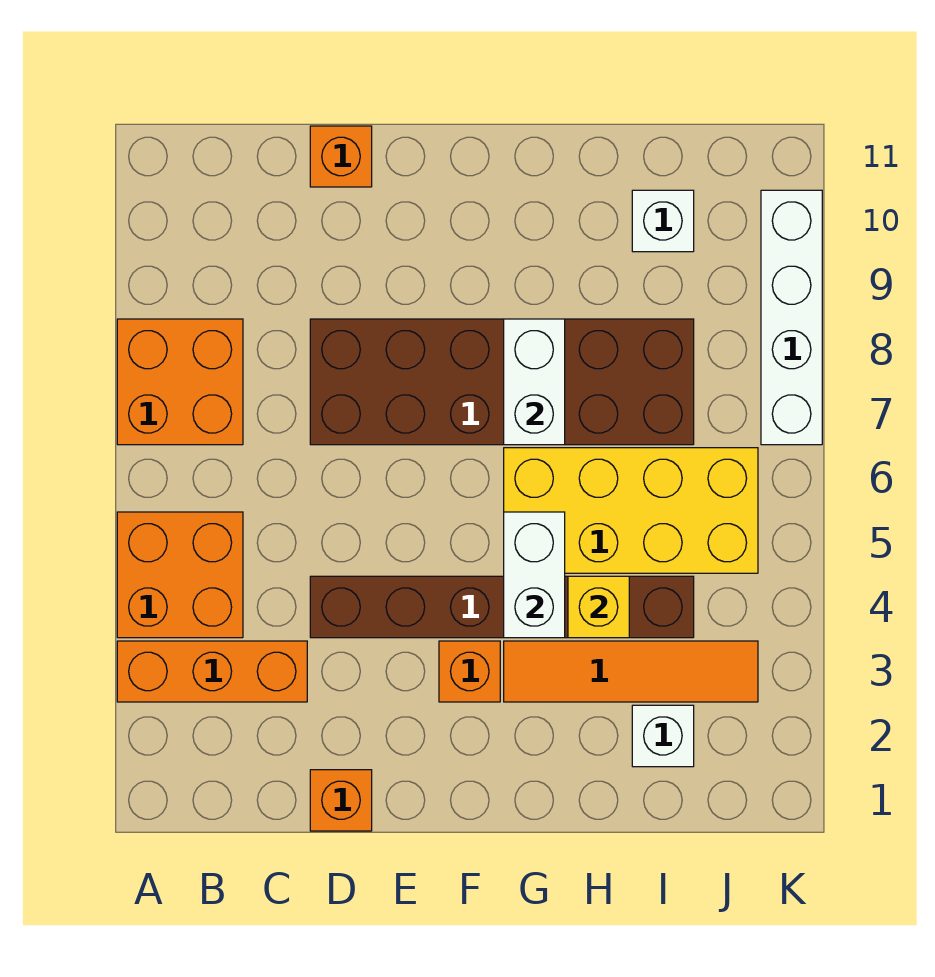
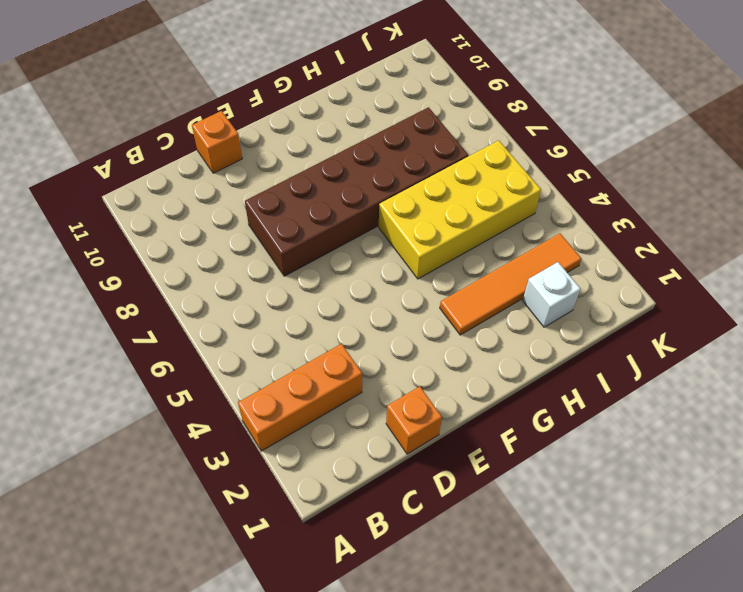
none -> orange 2x2 brick [117,512,243,638]
none -> orange 2x2 brick [117,319,243,445]
none -> brown 1x6 brick [310,576,694,638]

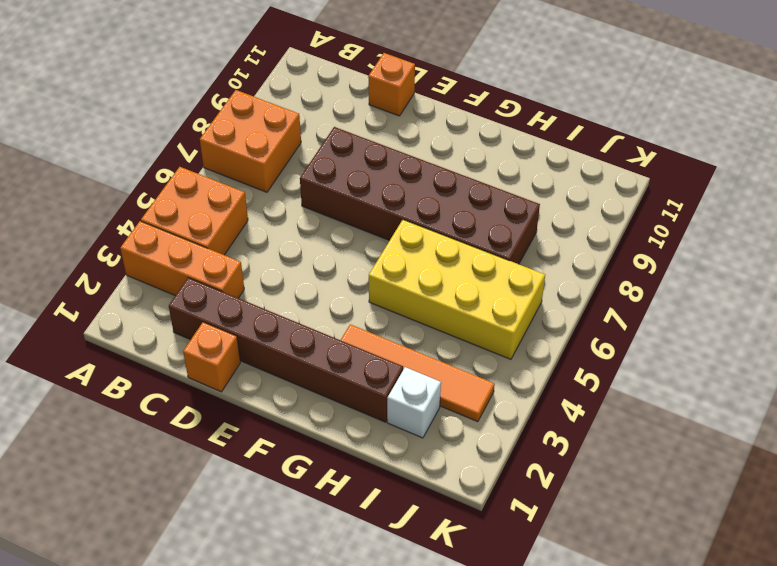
brown 1x6 brick [169,278,403,422] -> brown 1x6 brick moved to [310,576,694,638]
none -> orange 1x1 brick [439,641,500,702]
none -> white 1x1 brick [632,190,694,252]
none -> white 1x4 brick [761,190,822,445]

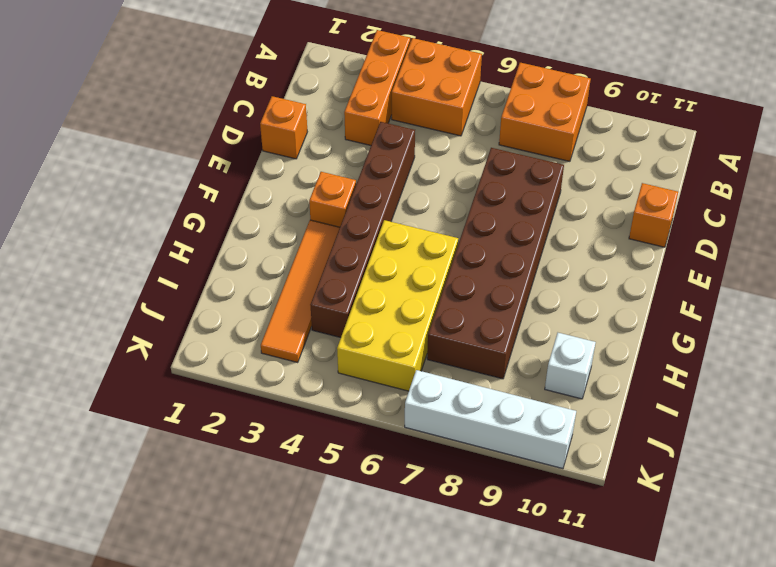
none -> white 1x1 brick [632,705,694,767]
none -> white 1x2 brick [504,512,565,638]
none -> white 1x2 brick [504,319,565,445]

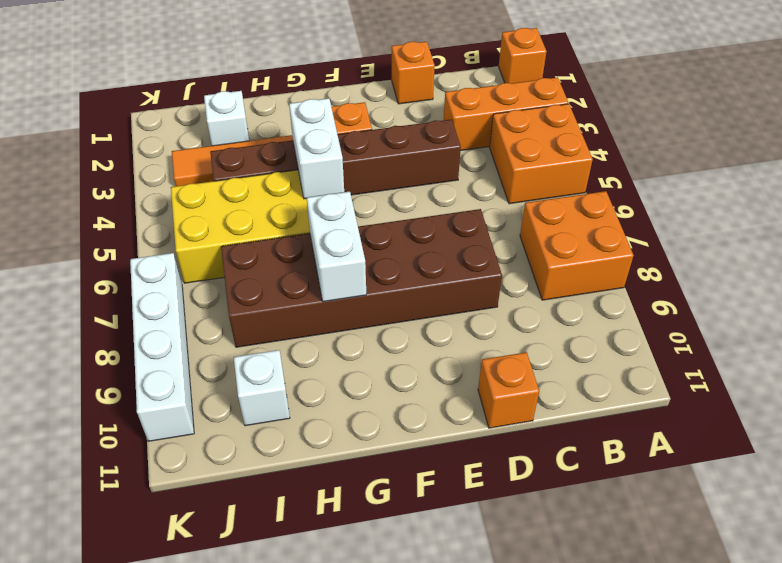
orange 1x1 brick [499,28,547,83] -> none
none -> yellow 1x1 brick [568,576,629,638]

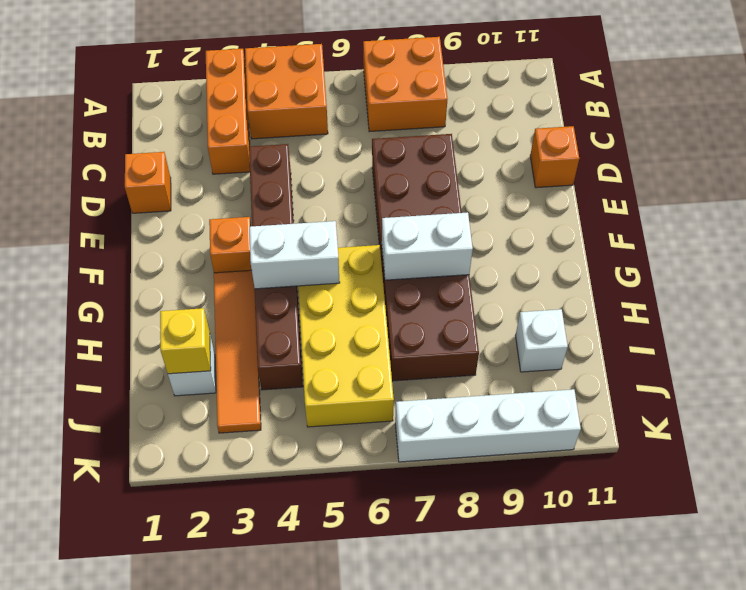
yellow 1x1 brick [160,308,211,374] -> yellow 1x1 brick moved to [568,576,629,638]

